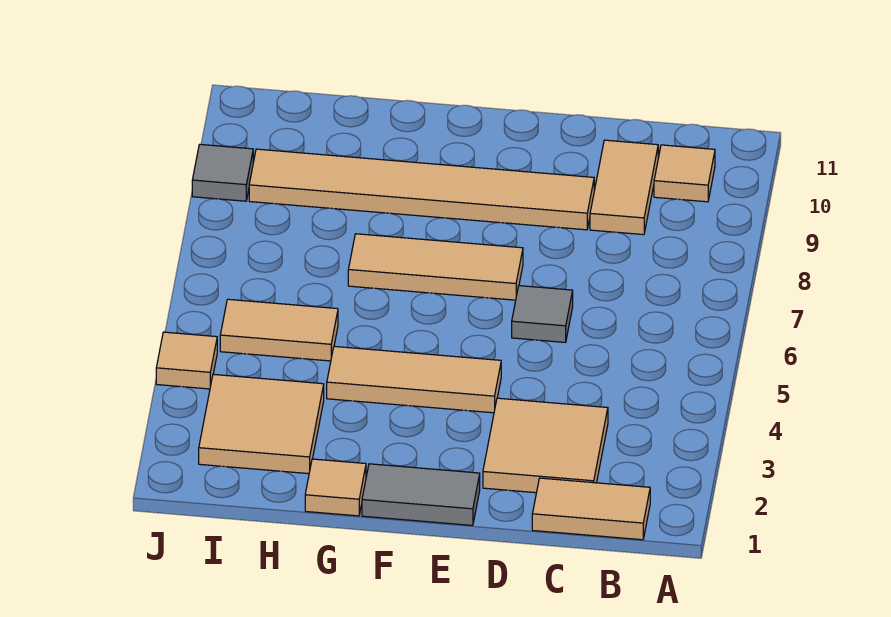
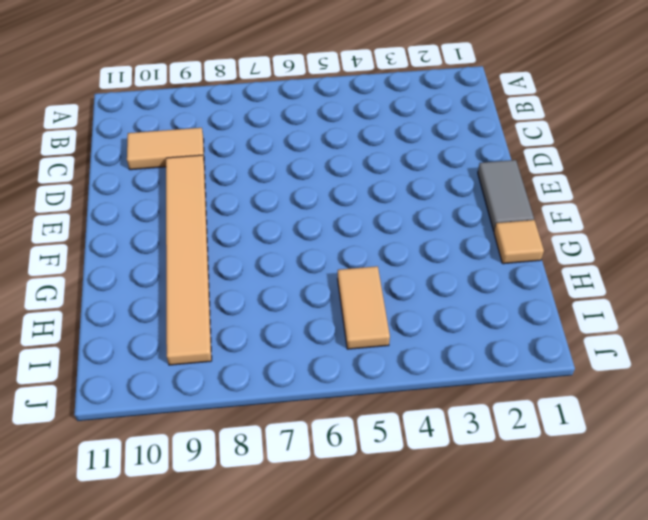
none -> tan 1x2 tile [532,478,650,540]
none -> tan 1x1 tile [654,145,715,202]
none -> tan 2x2 tile [483,398,608,493]

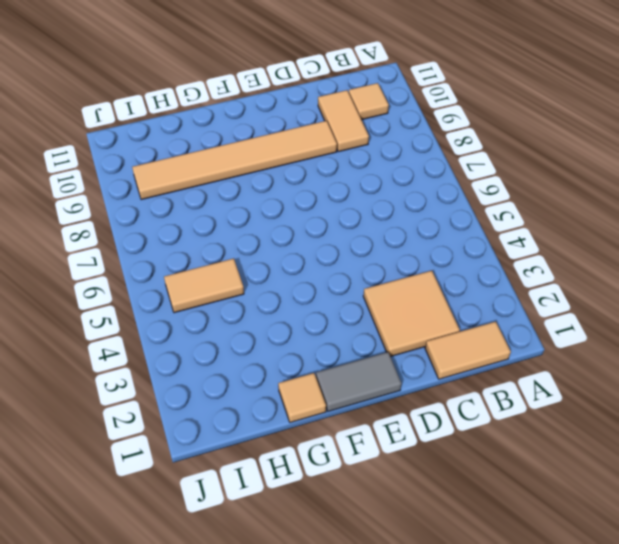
none -> grey 1x1 tile [512,286,573,342]
none -> tan 1x3 tile [327,346,501,413]
none -> tan 1x3 tile [348,234,523,300]

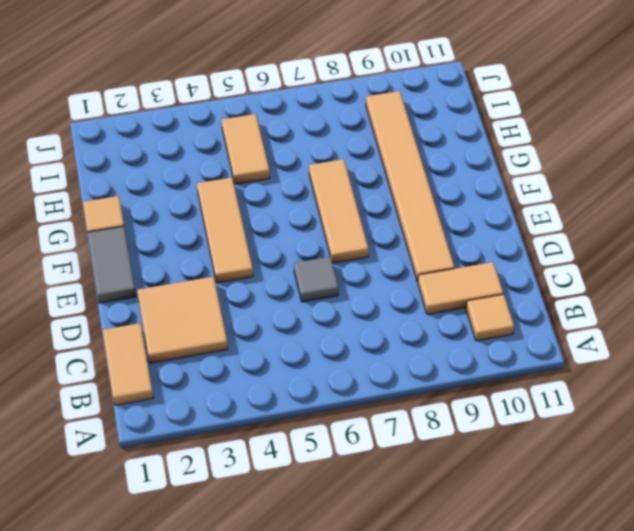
none -> tan 2x2 tile [199,374,324,474]
none -> tan 1x1 tile [156,332,217,389]
none -> grey 1x1 tile [192,144,253,201]

